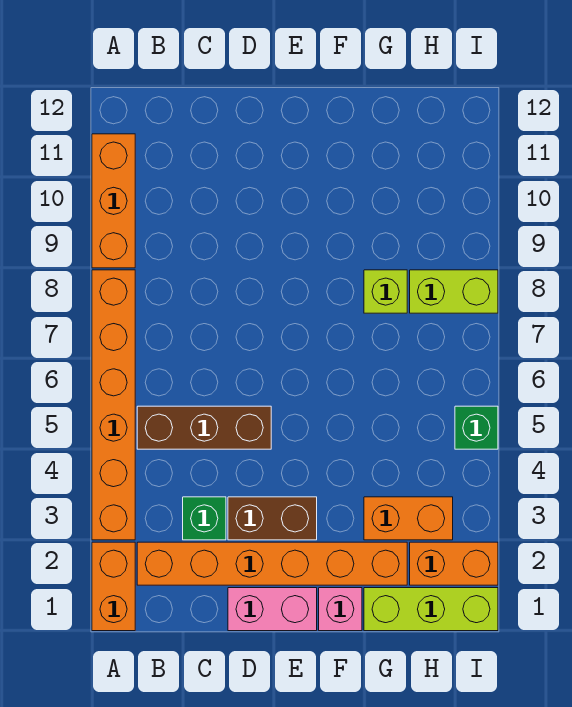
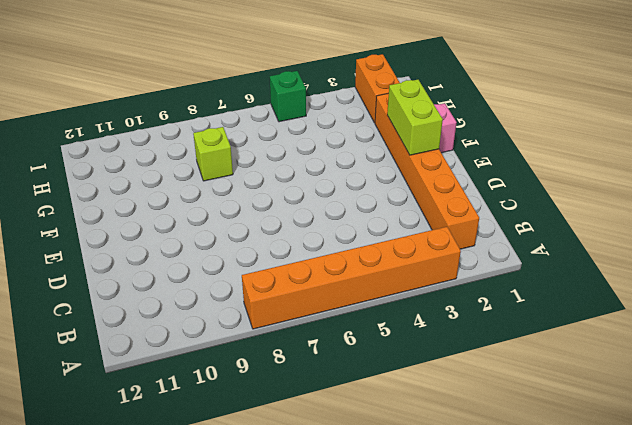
lime 1x2 brick [387,80,443,155] -> lime 1x2 brick moved to [410,270,498,313]
none -> orange 1x2 brick [92,542,135,631]
none -> orange 1x3 brick [92,134,135,268]
none -> brown 1x3 brick [137,406,271,449]

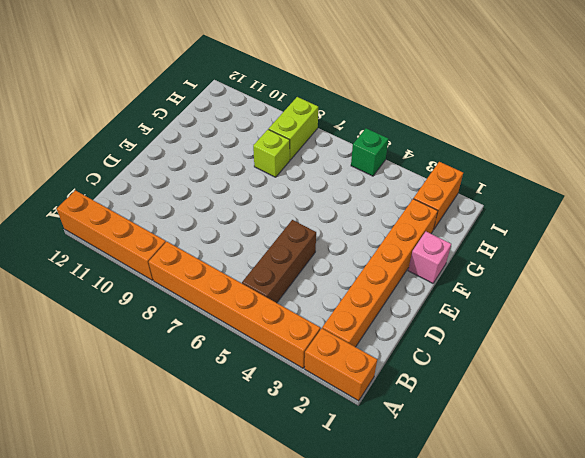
orange 1x4 brick [57,190,166,280] -> orange 1x3 brick [92,134,135,268]
none -> green 1x1 brick [183,497,226,540]
none -> pink 1x2 brick [228,588,317,631]
none -> brown 1x2 brick [228,497,317,540]

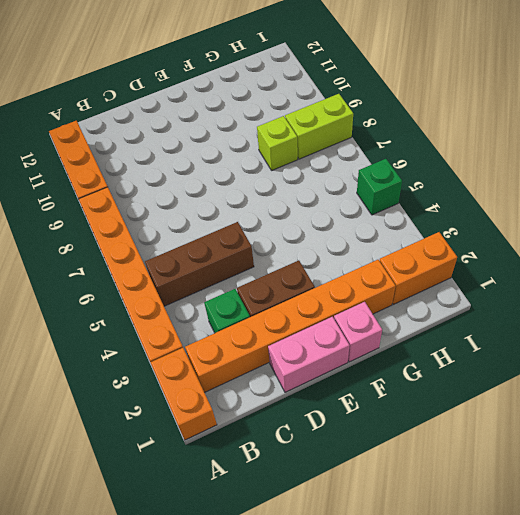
none -> lime 1x3 brick [364,588,498,631]
none -> orange 1x2 brick [364,497,453,540]

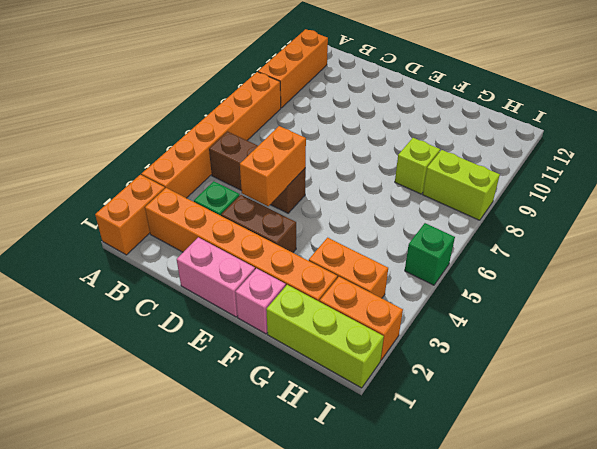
orange 1x2 brick [240,126,306,206] -> none

